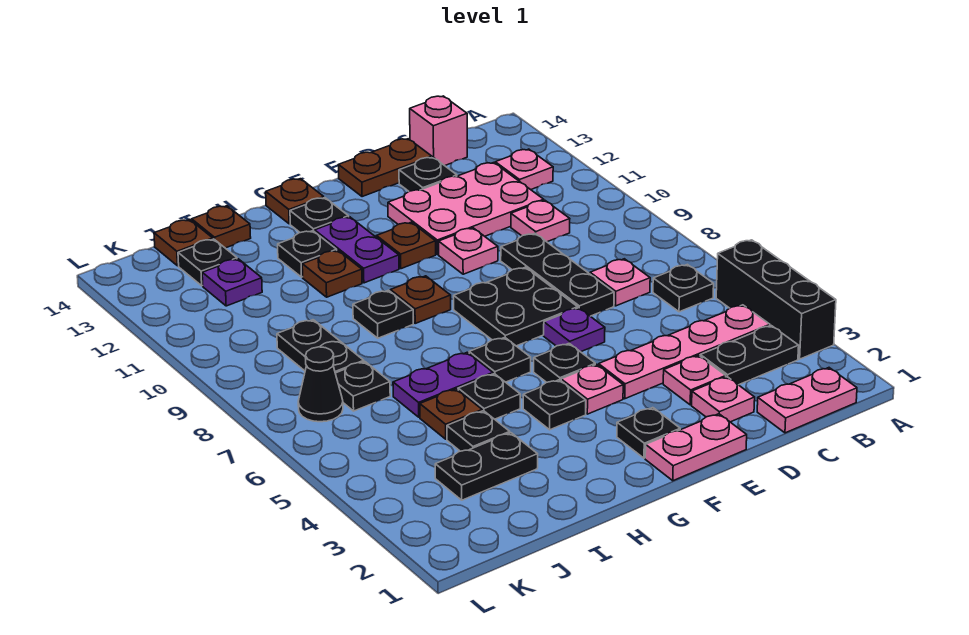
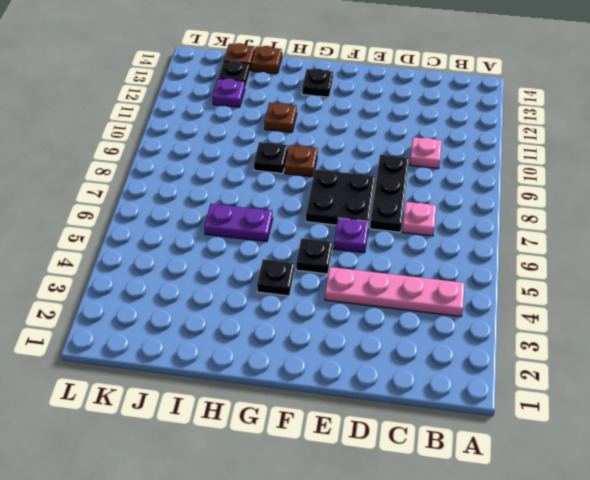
none -> black 1x3 brick [716,240,836,359]
none -> pink 1x2 plate [757,368,857,433]
none -> black 1x2 plate [700,326,799,385]
none -> black 1x1 plate [653,264,714,312]

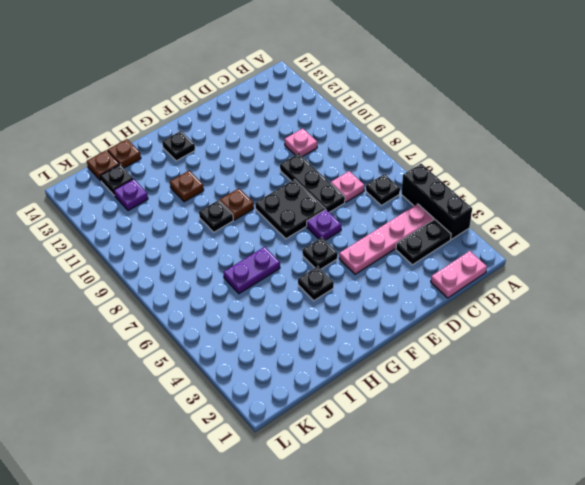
none -> pink 1x1 plate [495,149,553,190]
none -> pink 2x3 plate [388,163,544,255]
none -> pink 1x1 brick [410,96,467,166]
none -> pink 1x1 plate [692,377,755,422]

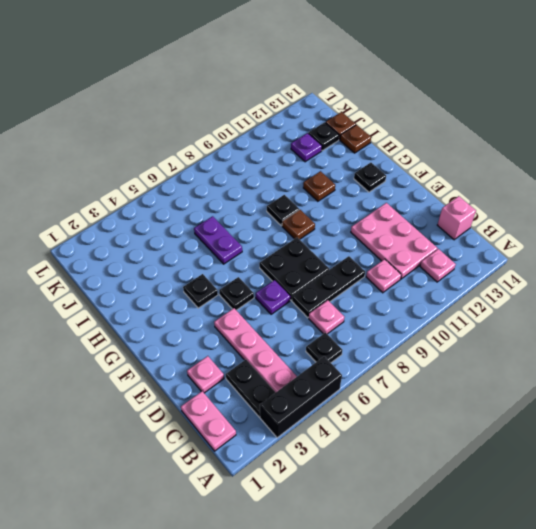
none -> pink 1x1 plate [663,355,726,405]
none -> black 1x1 plate [399,157,457,191]
none -> brown 1x2 plate [338,139,432,197]
none -> pink 1x2 plate [645,414,747,481]

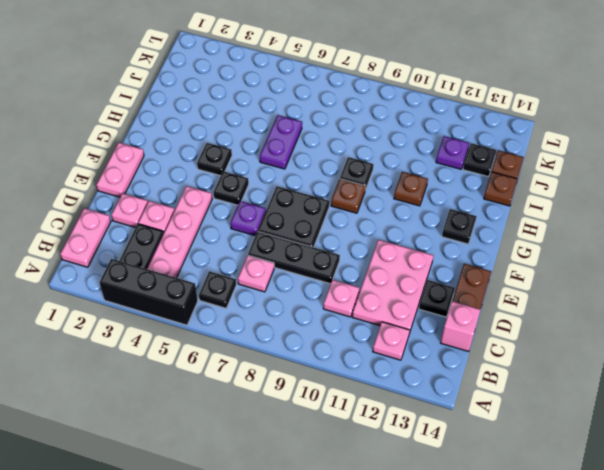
none -> pink 1x1 plate [439,228,498,274]
none -> black 1x1 plate [617,408,680,458]
none -> pink 1x1 plate [561,364,623,414]
none -> brown 1x1 plate [377,222,436,269]

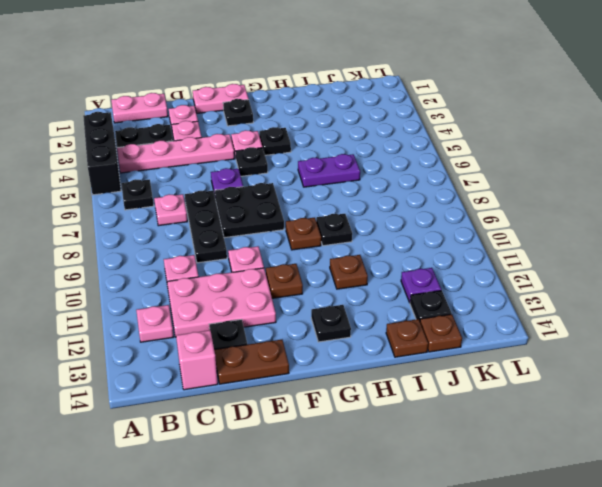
none -> black 1x1 plate [469,337,531,382]
none -> purple 1x2 plate [315,217,399,283]
none -> brown 1x1 plate [266,179,324,224]
none -> black 1x1 plate [458,374,520,419]

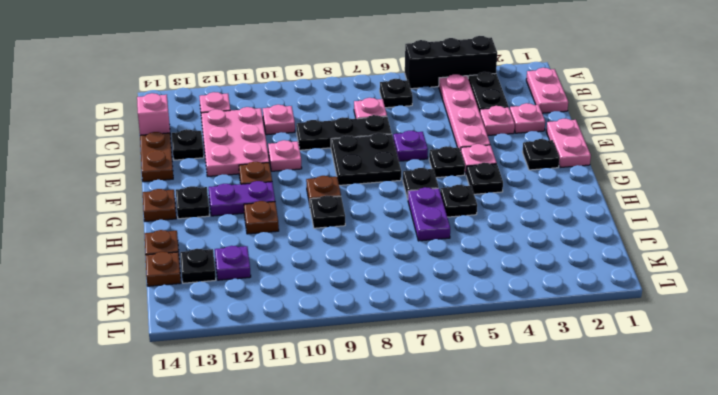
none -> black 1x1 plate [278,231,337,277]
none -> black 1x2 plate [435,433,538,500]
none -> black 1x1 plate [447,411,510,451]
none -> brown 1x1 plate [420,389,482,439]

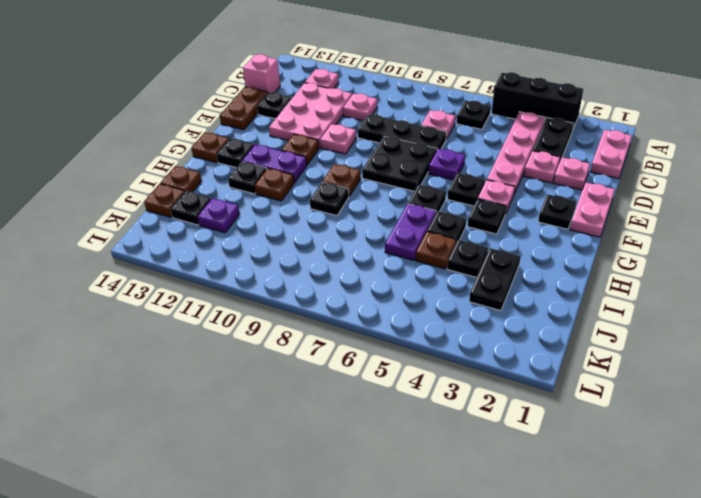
none -> black 1x1 plate [335,362,390,411]
none -> black 1x2 plate [277,320,364,373]
none -> black 1x1 cone [298,347,343,422]

